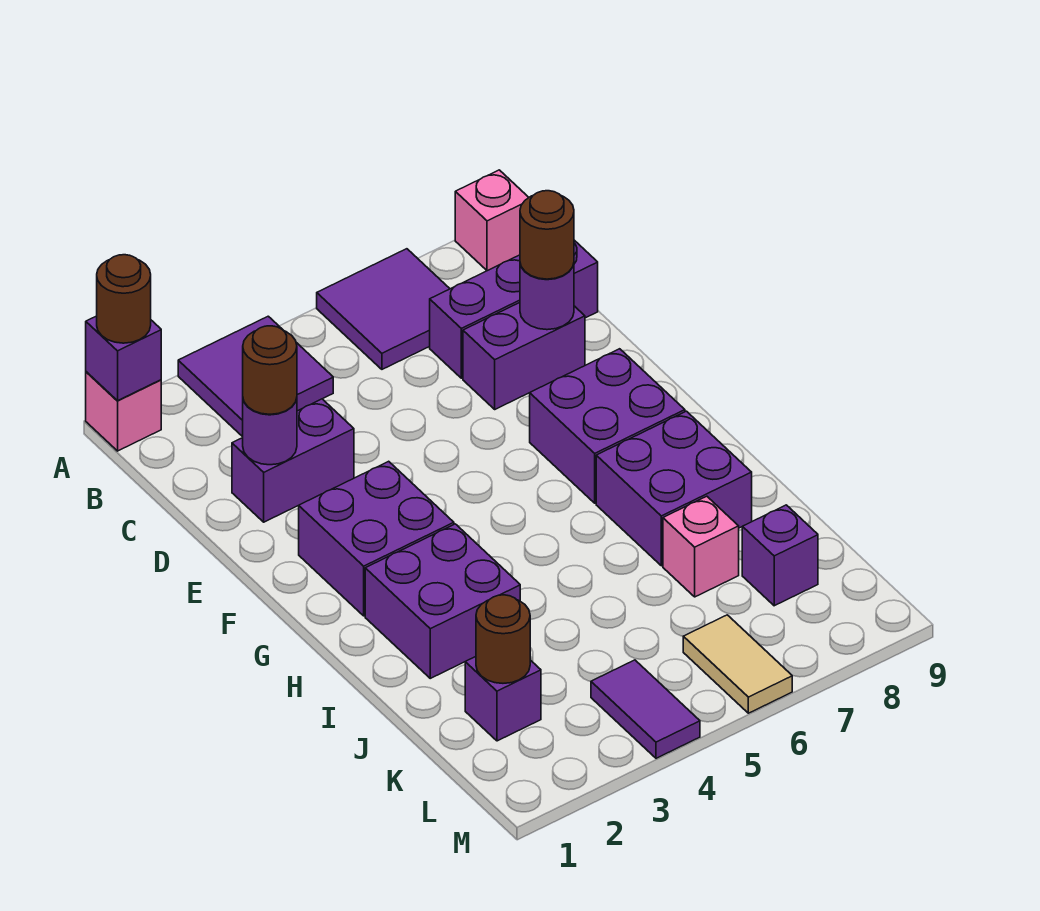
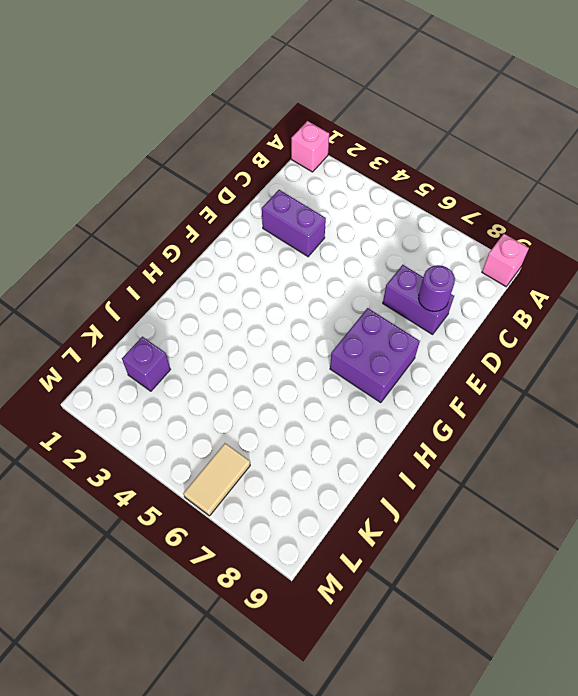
none -> purple 2x2 tile [178,316,333,437]
none -> purple 2x2 tile [317,249,450,369]
none -> purple 1x3 brick [430,240,598,378]

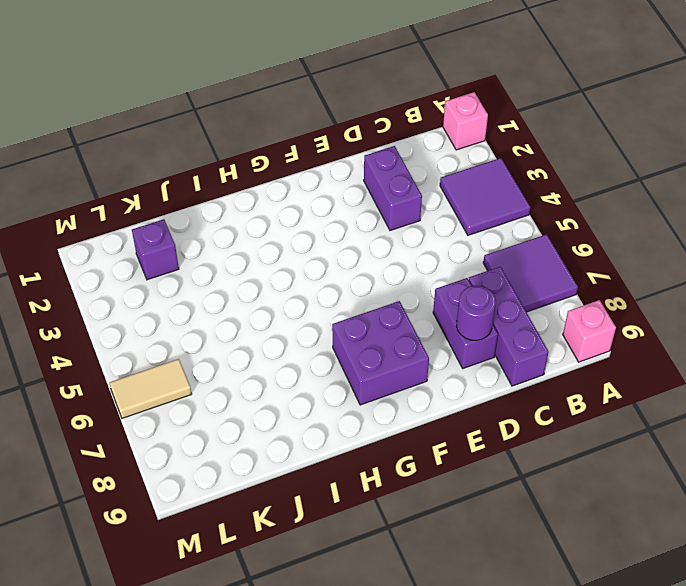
none -> purple 2x2 brick [299,461,454,616]
none -> purple 2x2 brick [365,524,520,678]
none -> purple 2x2 brick [596,411,752,566]

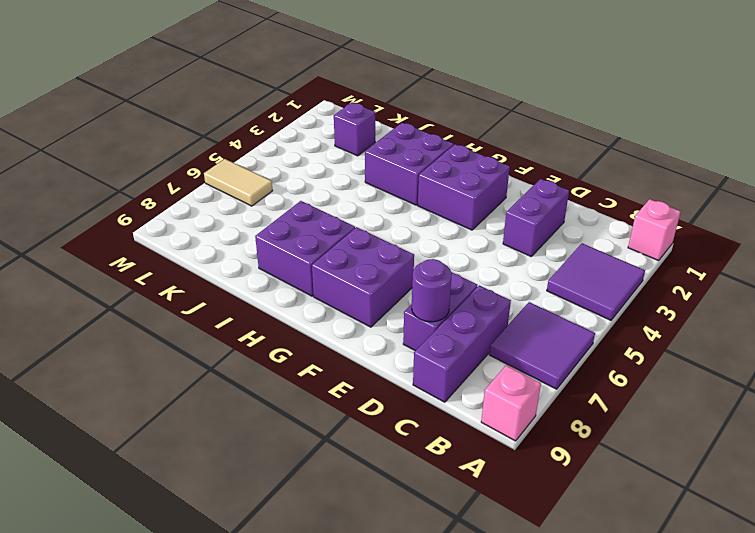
none -> pink 1x1 brick [663,496,739,597]
none -> purple 1x1 brick [742,505,818,606]
none -> purple 1x2 tile [591,660,700,758]

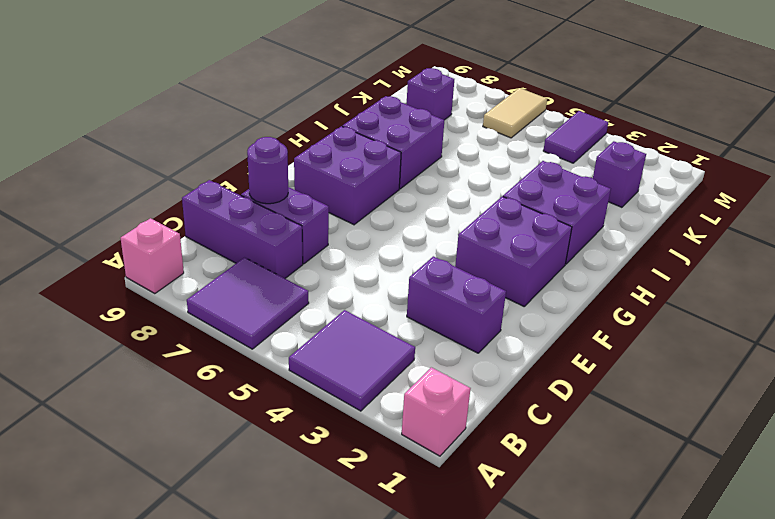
none -> pink 1x1 brick [663,496,739,597]
none -> purple 1x1 brick [86,316,161,401]
none -> purple 1x1 round brick [243,398,297,465]

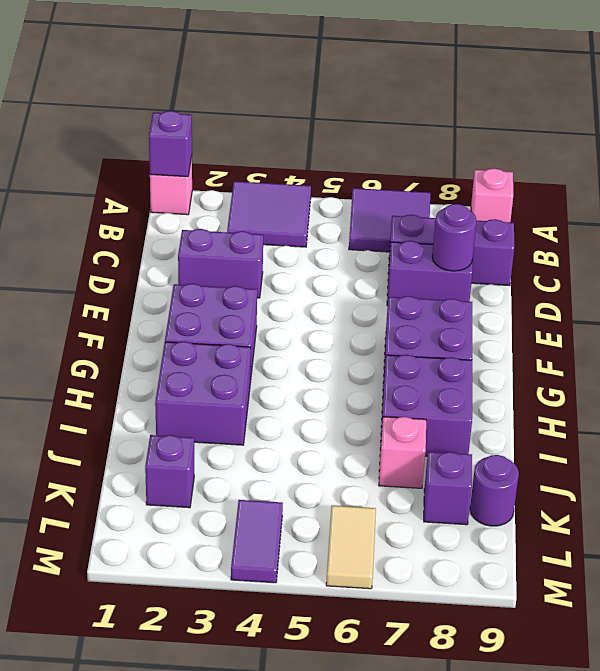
purple 1x1 round brick [470,455,519,526] -> purple 1x1 round brick moved to [243,398,297,465]
none -> brown 1x1 round brick [476,595,530,683]
none -> brown 1x1 round brick [97,255,151,343]
none -> brown 1x1 round brick [243,326,297,414]

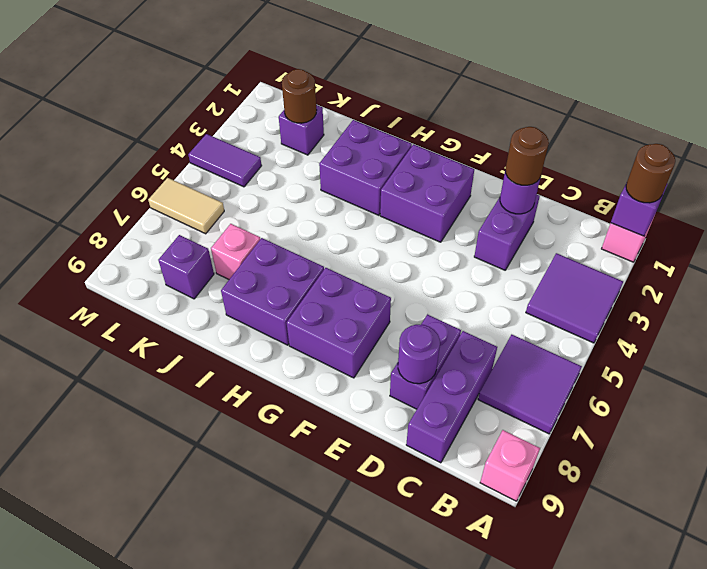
none -> brown 1x1 round brick [520,191,574,279]

